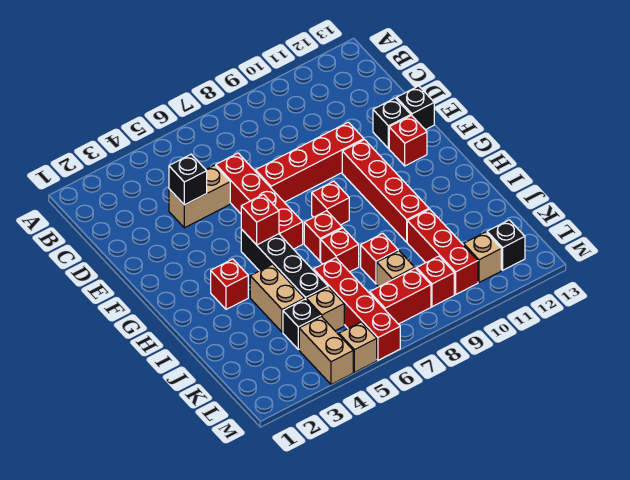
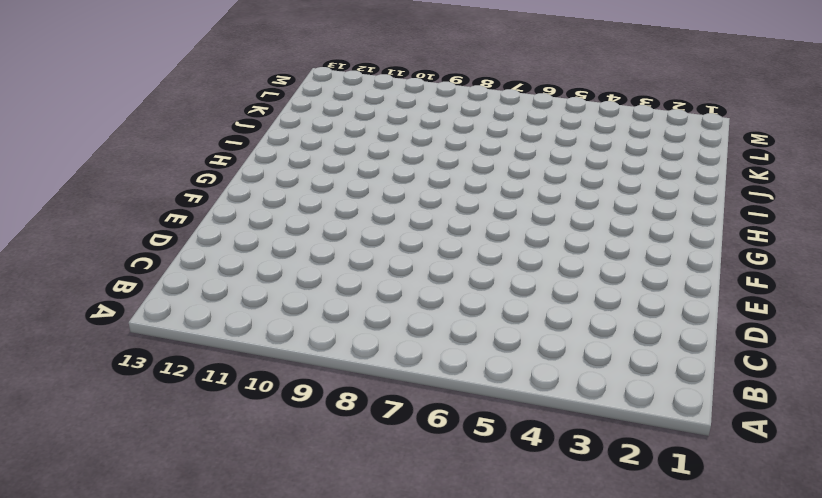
none -> tan 1x2 brick [169,165,230,228]
none -> red 1x4 brick [216,153,303,249]
none -> red 1x4 brick [256,122,364,202]

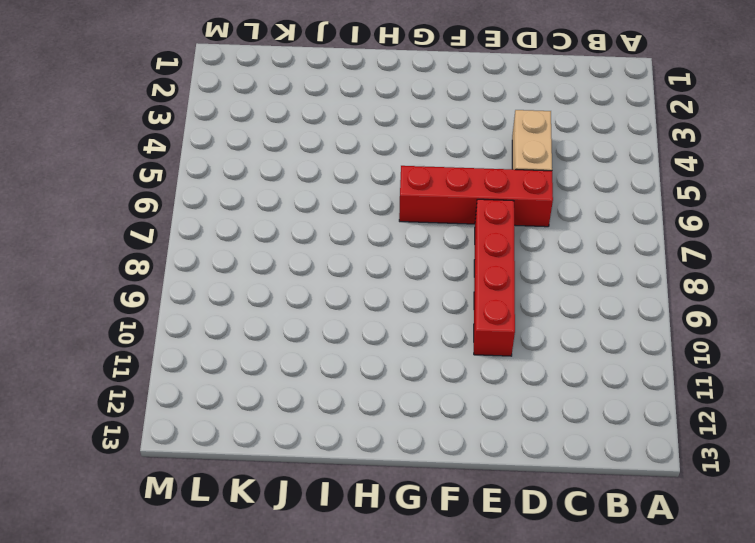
none -> black 1x1 brick [373,98,411,149]
none -> black 1x1 brick [396,86,434,130]
none -> red 1x4 brick [342,140,429,242]

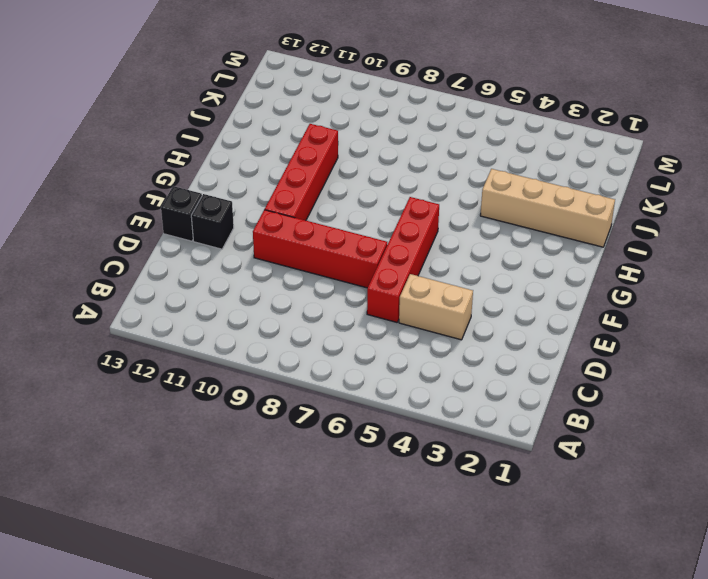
tan 1x4 brick [480,169,615,247] -> tan 1x2 brick [250,264,304,332]
none -> red 1x1 brick [389,116,427,166]
none -> black 1x4 brick [241,229,328,299]
none -> red 1x1 brick [312,181,349,225]

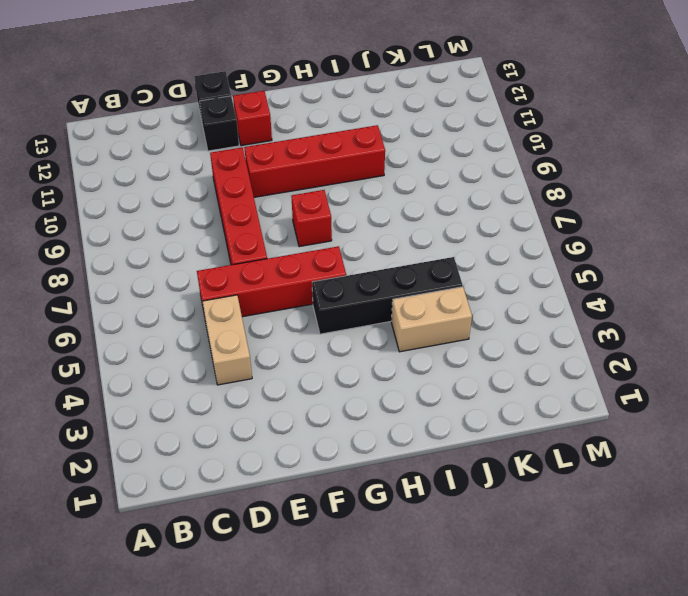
none -> red 1x1 brick [211,259,248,309]
none -> red 1x1 brick [304,211,342,261]
none -> red 1x1 brick [321,228,359,272]

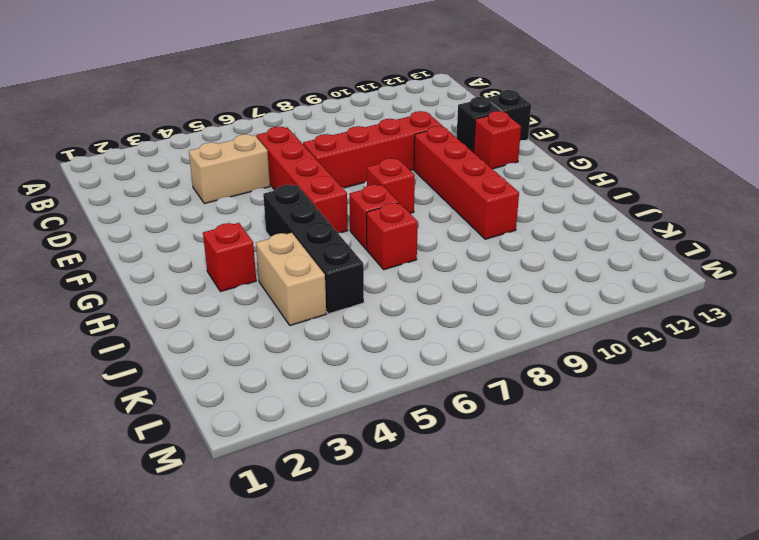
none -> red 1x4 brick [314,258,400,360]
none -> red 1x1 brick [361,233,398,284]
none -> red 1x3 brick [407,209,478,294]

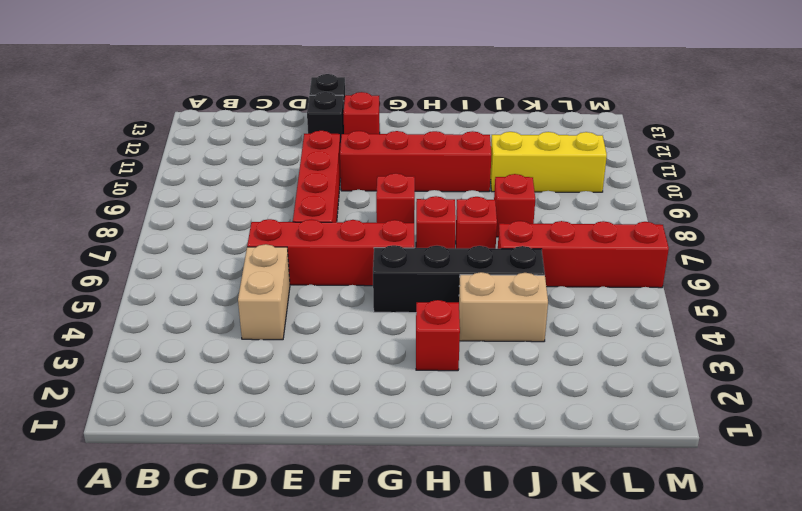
yellow 1x3 brick [490,132,607,192] -> red 1x3 brick [407,209,478,294]
none -> black 1x1 brick [283,299,321,350]
none -> tan 1x1 brick [306,287,344,331]
none -> tan 1x1 brick [377,251,415,287]

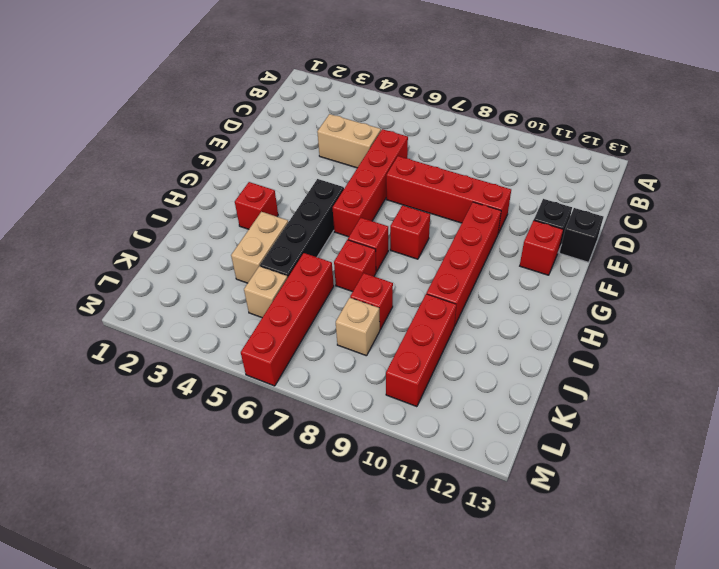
none -> black 1x1 brick [283,299,321,350]
none -> tan 1x2 brick [299,317,353,384]
none -> red 1x2 brick [370,268,431,324]

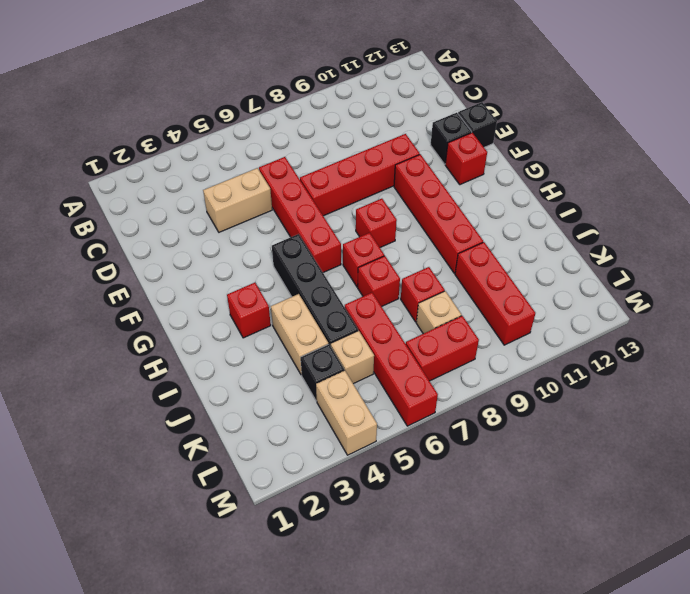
none -> red 1x1 brick [417,256,454,307]
none -> tan 1x1 brick [464,232,501,282]
none -> black 1x1 brick [487,220,525,270]

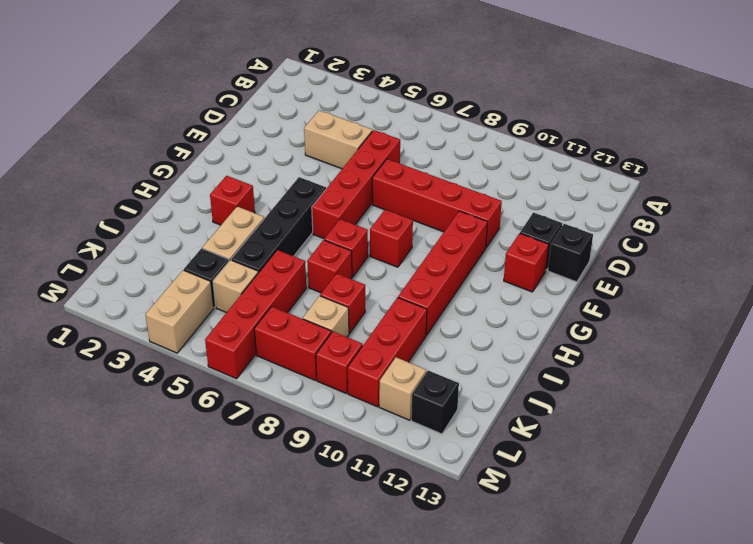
none -> tan 1x1 brick [339,322,377,372]
none -> black 1x1 brick [169,154,207,205]
none -> red 1x1 brick [241,194,279,245]

